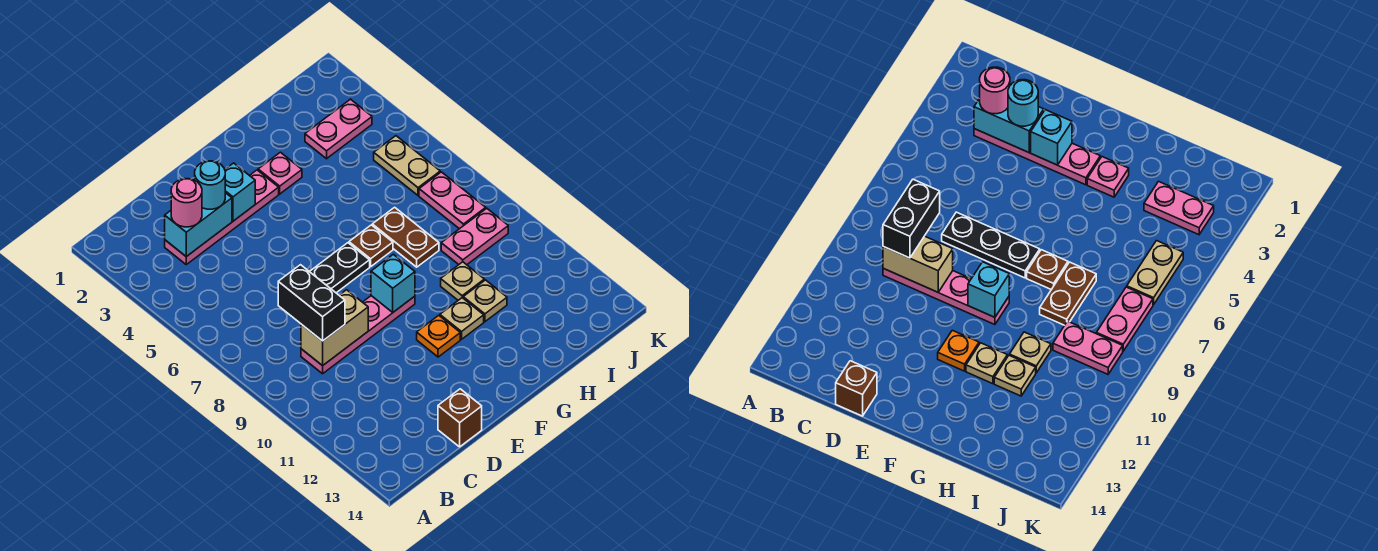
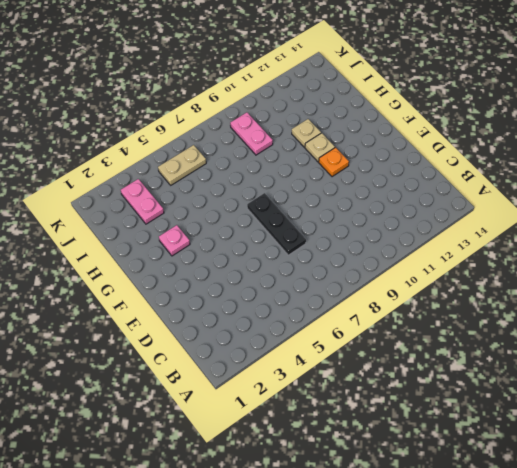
none -> pink 1x4 plate [165,170,279,264]
none -> pink 1x4 plate [301,296,415,374]
none -> brown 1x1 brick [438,389,482,447]

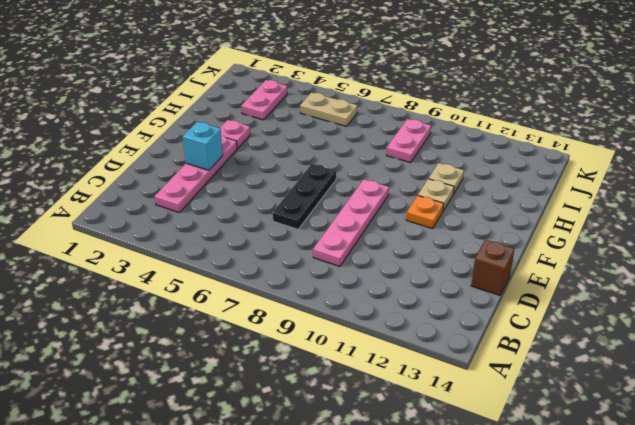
none -> brown 1x1 plate [349,225,393,267]
none -> brown 1x2 plate [372,207,439,267]
none -> tan 1x1 plate [441,262,484,300]

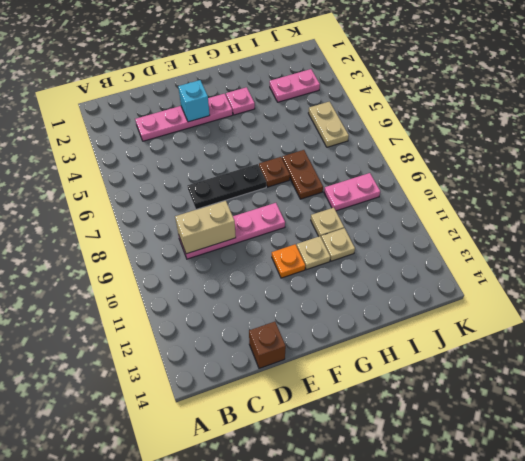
none -> pink 1x2 plate [419,172,486,229]
none -> cyan 1x2 brick [165,193,232,257]
none -> cyan 1x1 brick [371,254,415,312]

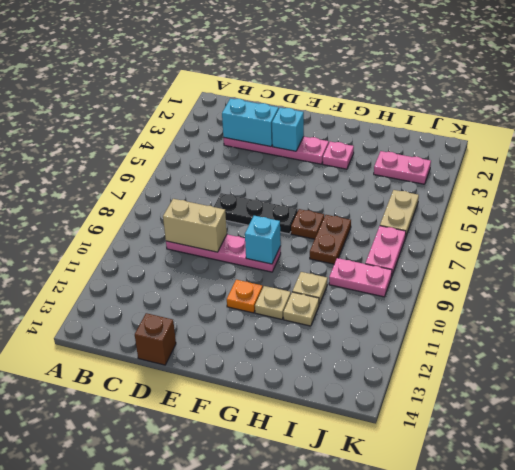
none -> pink 1x1 round brick [171,179,202,227]
none -> black 1x2 brick [278,265,345,341]
none -> cyan 1x1 round brick [195,161,225,209]

